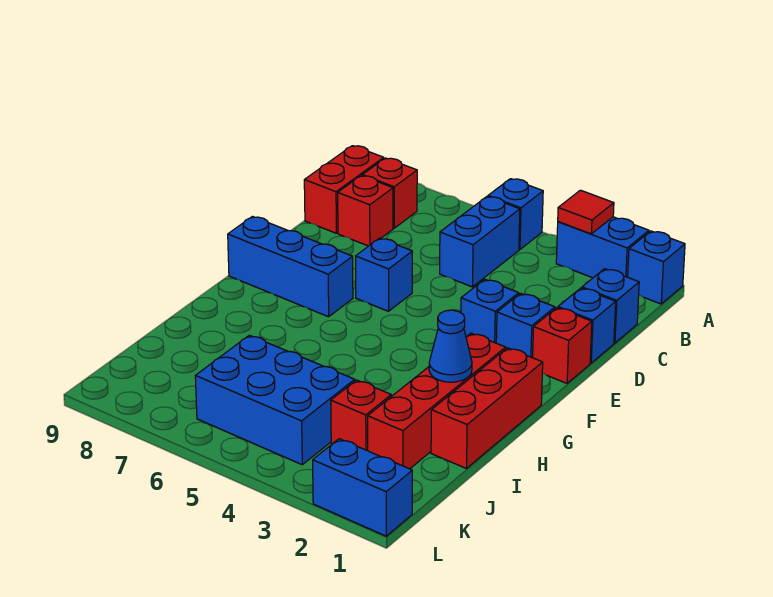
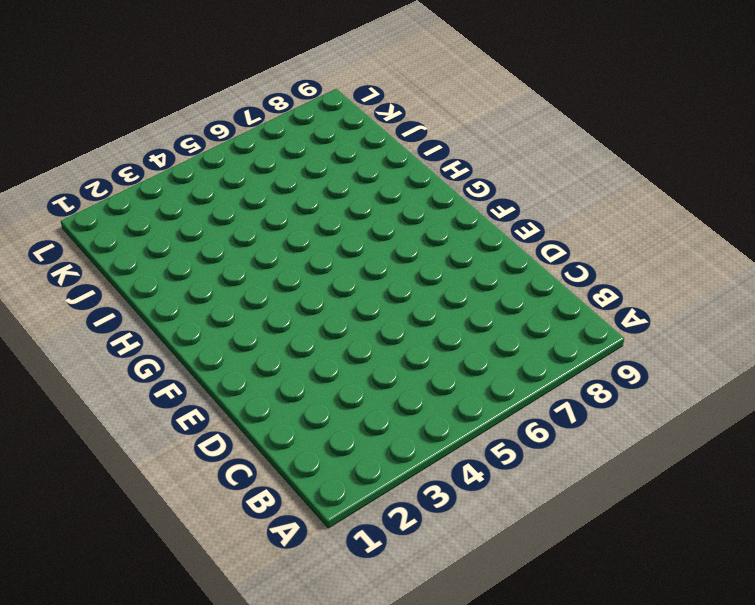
none -> blue 1x1 brick [628,231,685,304]
none -> blue 1x2 brick [556,217,649,278]
none -> blue 1x1 brick [488,179,543,250]

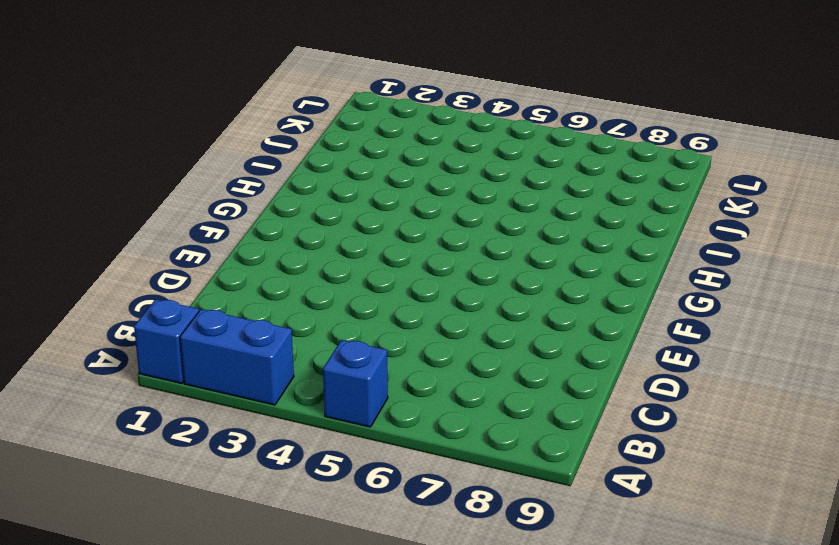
none -> blue 1x2 brick [440,197,520,287]
none -> red 1x1 brick [362,158,417,228]
none -> red 1x2 brick [304,146,384,233]

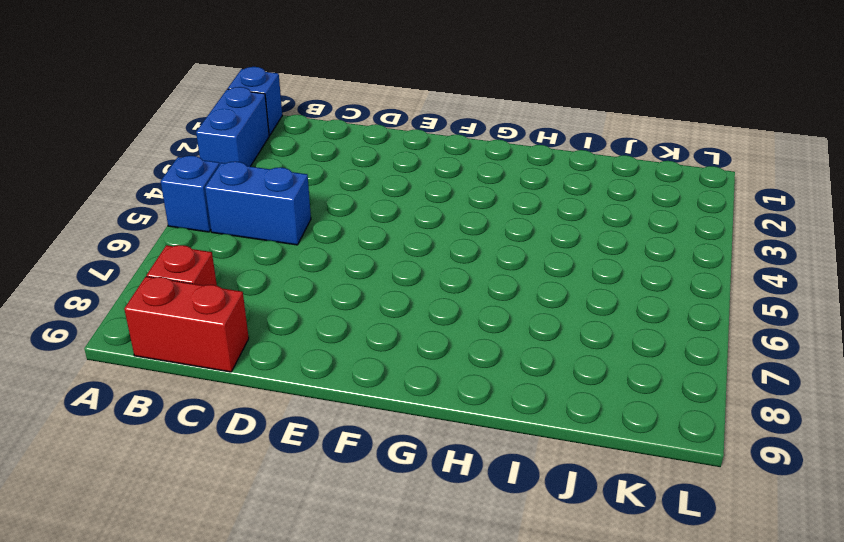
none -> blue 1x1 brick [582,269,639,343]
none -> red 1x1 brick [338,176,393,246]
none -> blue 1x1 brick [558,288,616,363]

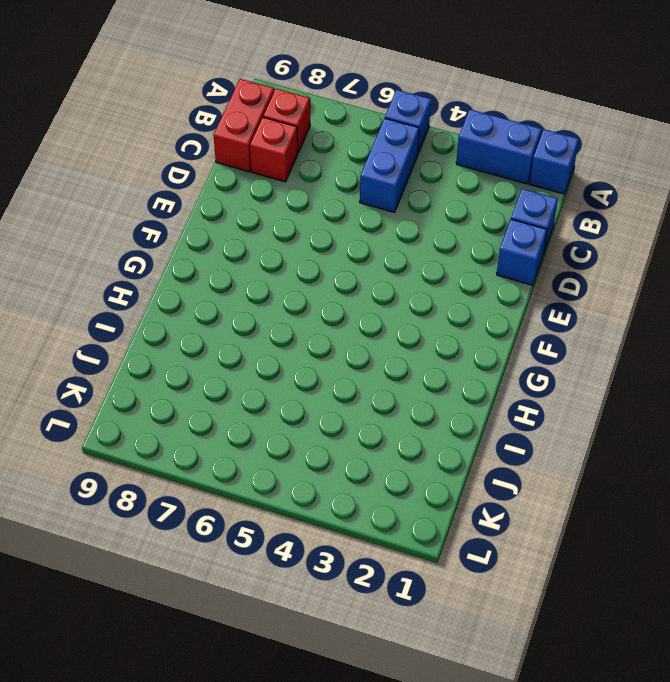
none -> red 1x1 brick [533,308,592,383]
none -> blue 1x1 brick [496,293,555,358]
none -> blue 1x1 brick [461,279,519,343]

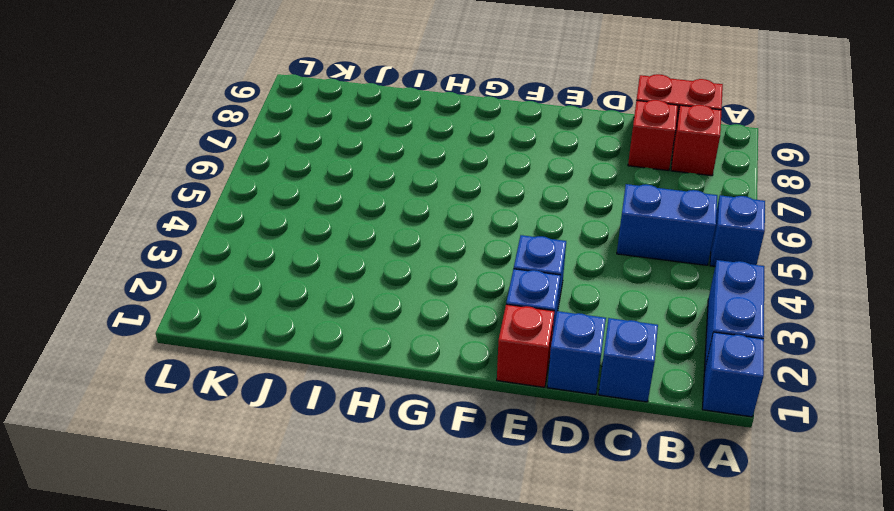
none -> blue 1x1 brick [356,238,412,311]
none -> blue 1x3 brick [228,217,353,317]
none -> red 1x3 brick [431,348,543,469]

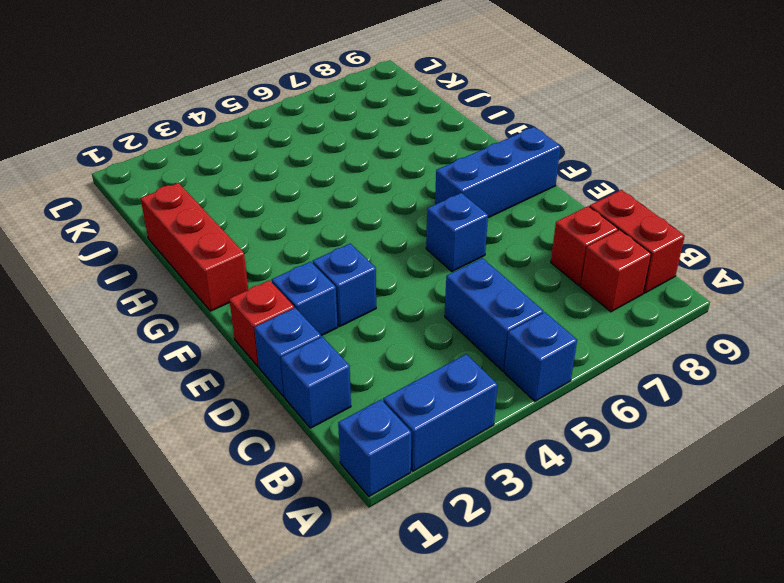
none -> red 1x4 brick [368,333,506,469]
none -> red 1x1 brick [331,380,391,451]
none -> blue 2x3 brick [195,335,355,465]

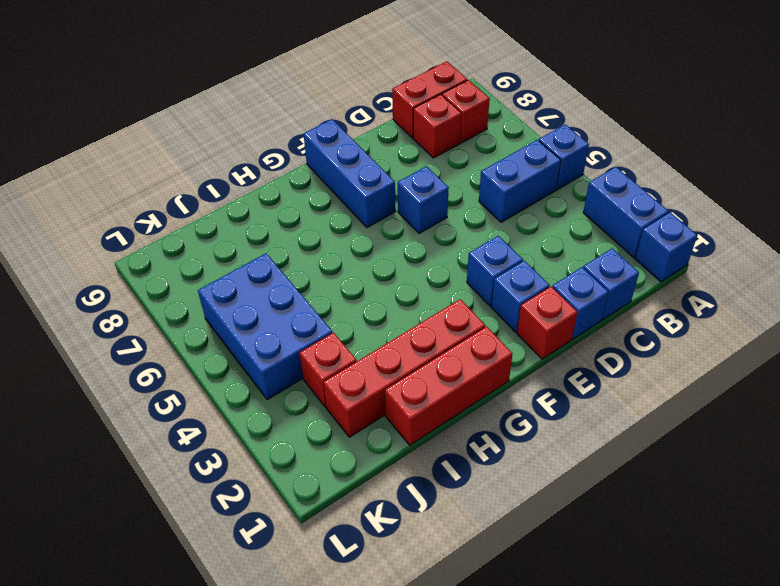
none -> blue 1x2 brick [313,439,412,536]
none -> red 1x1 tile [558,190,614,234]
none -> blue 1x1 cone [429,310,472,382]

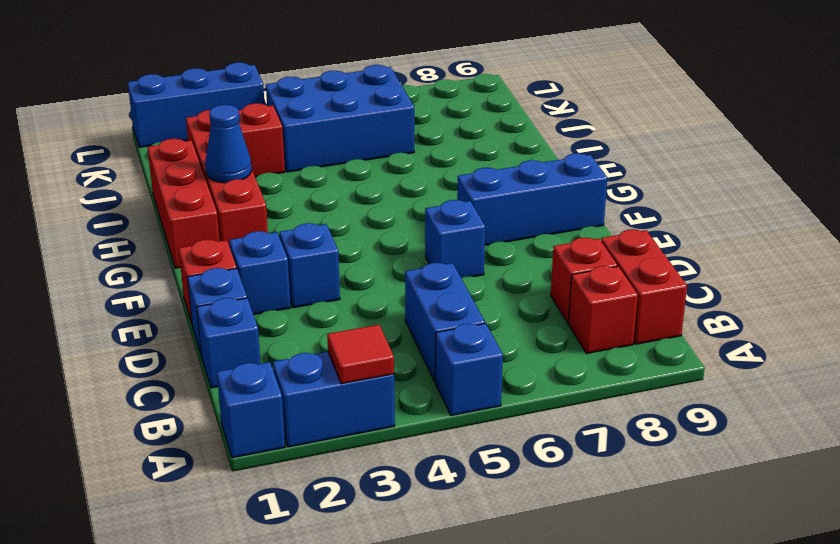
blue 1x3 brick [128,63,265,147] -> blue 1x2 brick [313,439,412,536]

